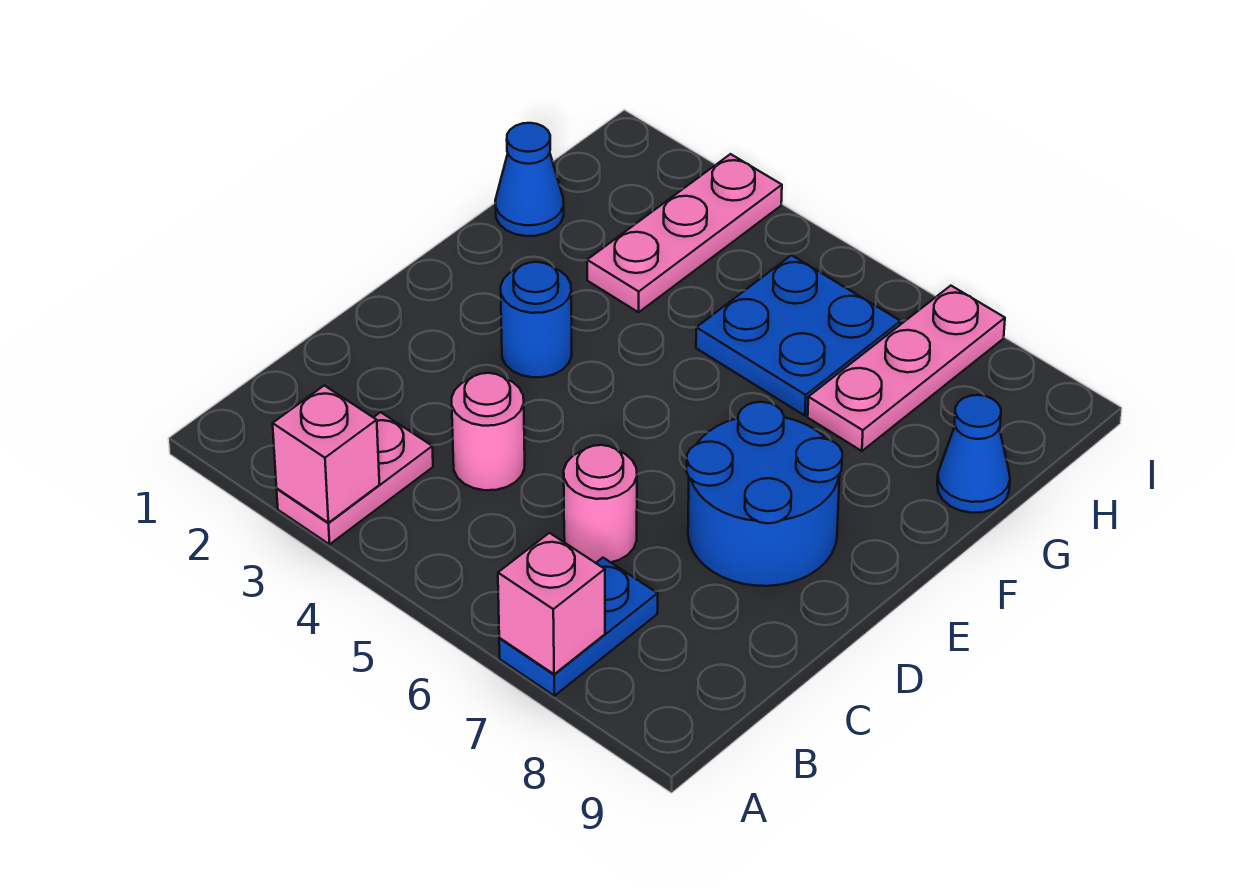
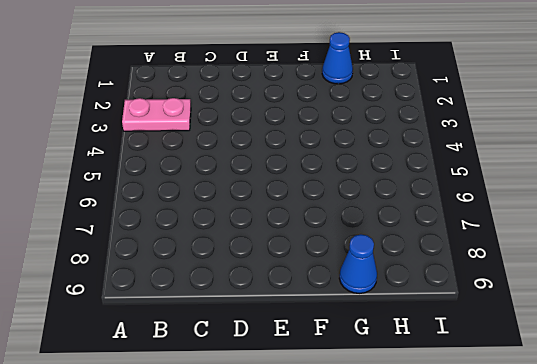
none -> blue 1x2 plate [499,558,658,696]
none -> pink 1x1 round brick [452,373,525,490]
none -> pink 1x1 round brick [564,445,637,563]

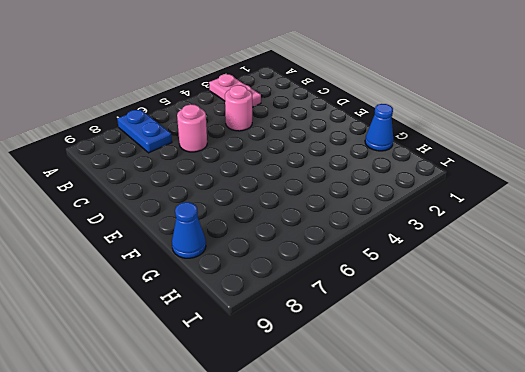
none -> blue 2x2 round brick [687,402,842,586]
none -> blue 1x1 round brick [501,262,572,377]
none -> pink 1x3 plate [587,154,782,312]

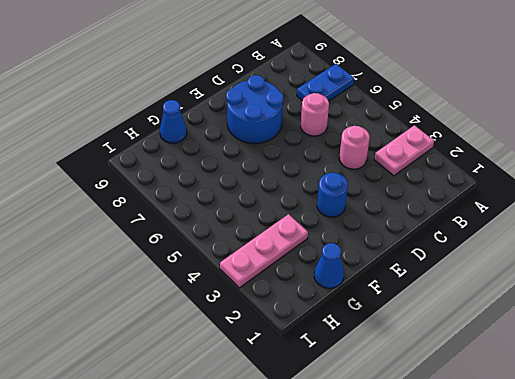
none -> blue 2x2 plate [696,255,901,416]
none -> pink 1x3 plate [808,286,1005,451]
none -> pink 1x1 brick [273,386,380,523]

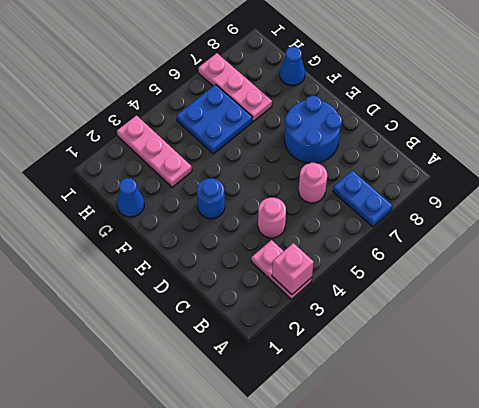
none -> pink 1x1 brick [498,533,605,674]

